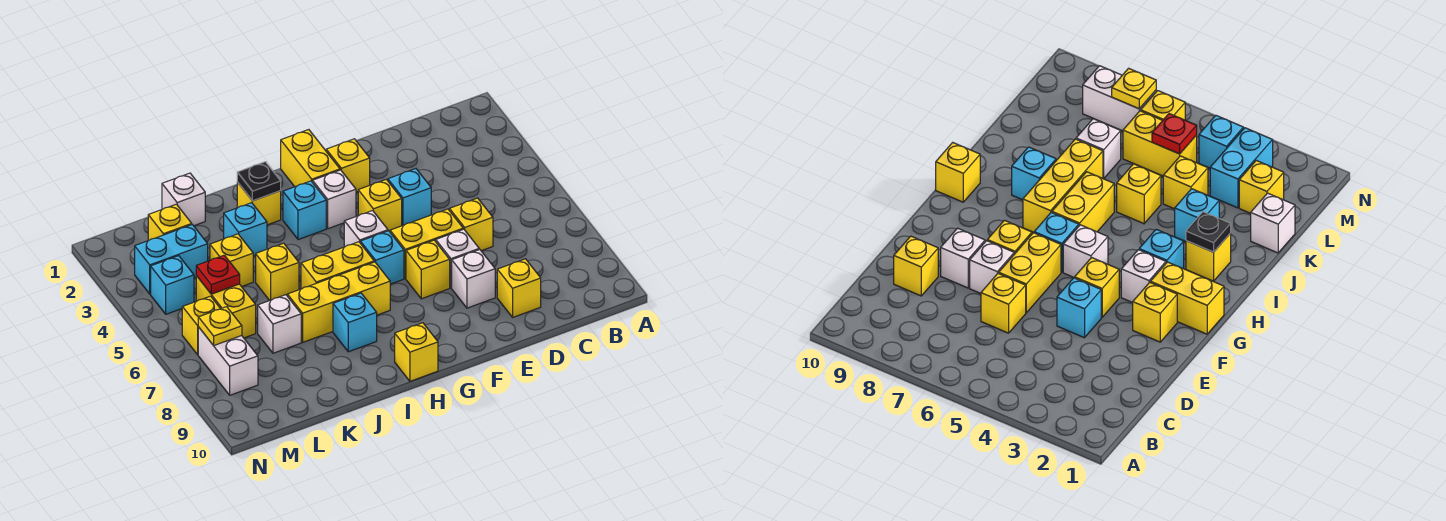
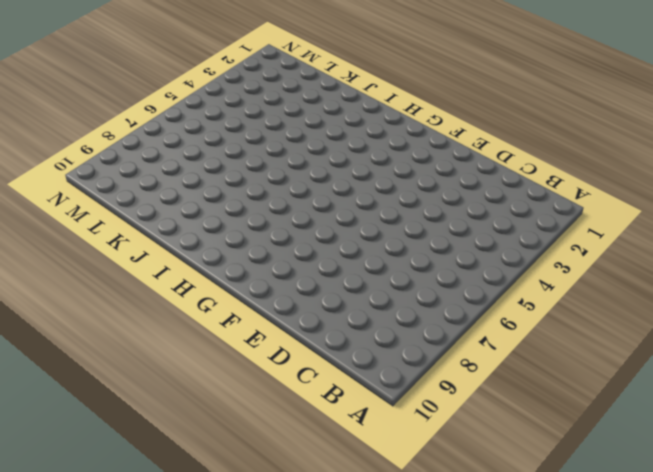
none -> yellow 1x1 brick [449,198,493,251]
none -> yellow 1x1 brick [497,259,541,317]
none -> cyan 1x1 brick [388,169,431,226]
none -> yellow 1x2 brick [390,209,463,279]

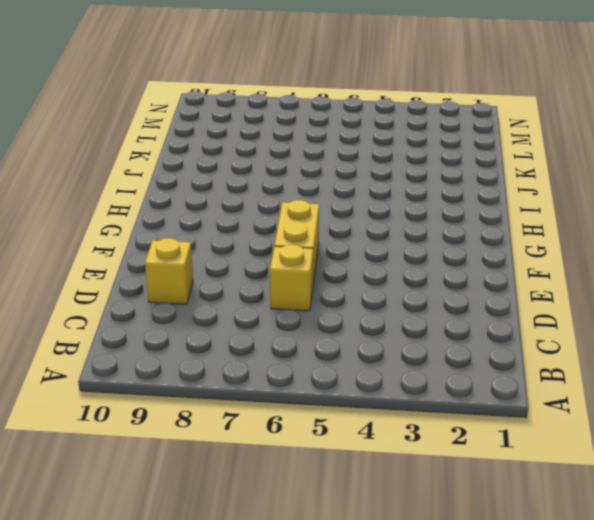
none -> cyan 1x1 brick [388,169,431,226]
none -> white 1x1 brick [436,229,479,288]
none -> white 1x1 brick [452,249,495,308]
none -> yellow 1x1 brick [326,139,370,192]

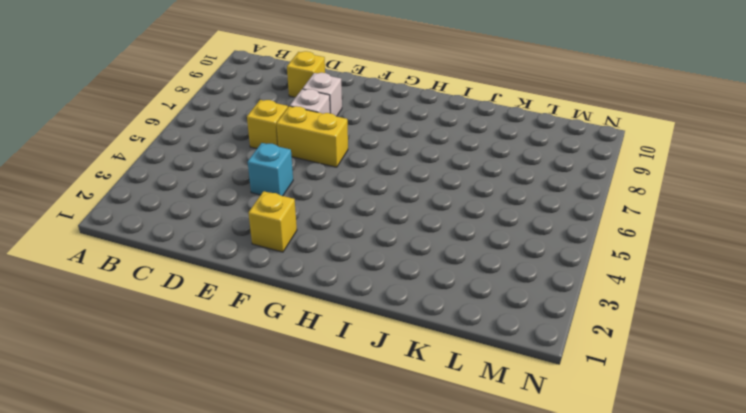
none -> yellow 1x1 brick [358,179,402,232]
none -> yellow 1x1 brick [406,240,450,299]
none -> yellow 1x2 brick [281,130,340,187]
none -> white 1x1 brick [313,170,356,229]

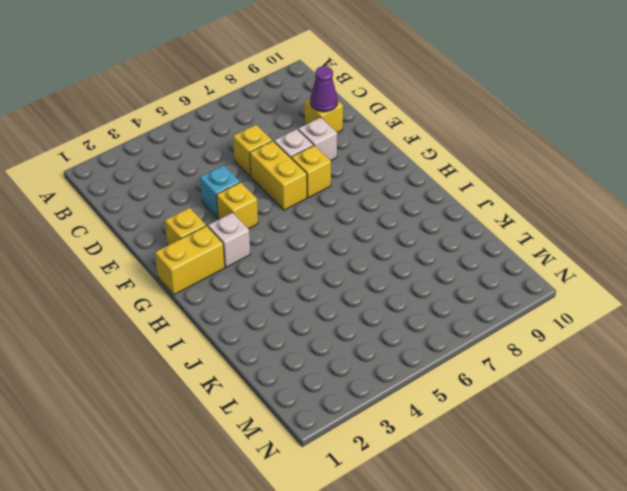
purple 1x1 cone [310,66,338,112] -> none
none -> white 1x1 brick [344,211,388,247]
none -> cyan 1x1 brick [360,231,404,284]
none -> cyan 1x1 brick [283,181,326,240]
none -> yellow 1x2 brick [301,242,374,289]

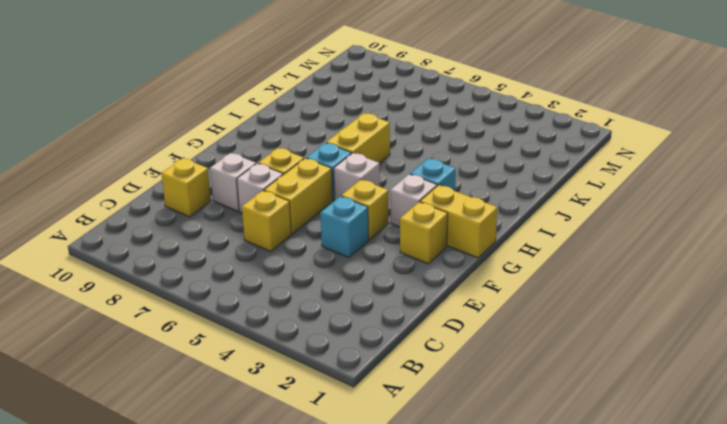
none -> yellow 1x3 brick [287,262,390,342]
none -> yellow 1x1 brick [395,323,438,381]
none -> yellow 1x1 brick [237,182,281,225]
none -> cyan 1x1 brick [333,293,377,352]

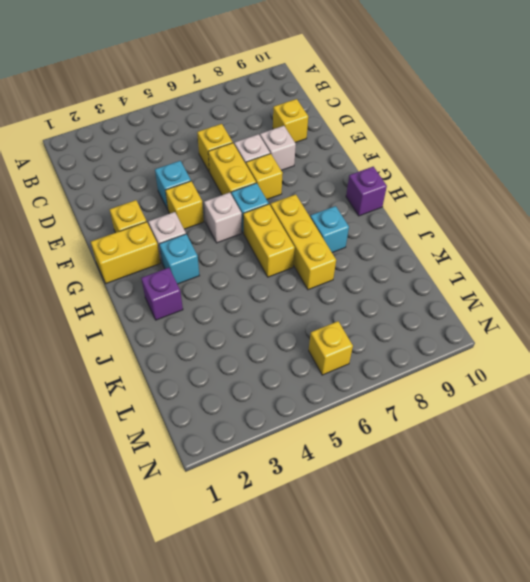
purple 1x1 brick [346,167,387,216] -> yellow 1x1 brick [395,323,438,381]
purple 1x1 brick [141,268,183,320] -> yellow 1x1 brick [237,182,281,225]
none -> cyan 1x1 brick [224,203,267,256]
none -> yellow 1x1 brick [256,243,299,301]
none -> white 1x1 brick [162,173,205,226]
none -> yellow 1x1 brick [210,234,253,287]

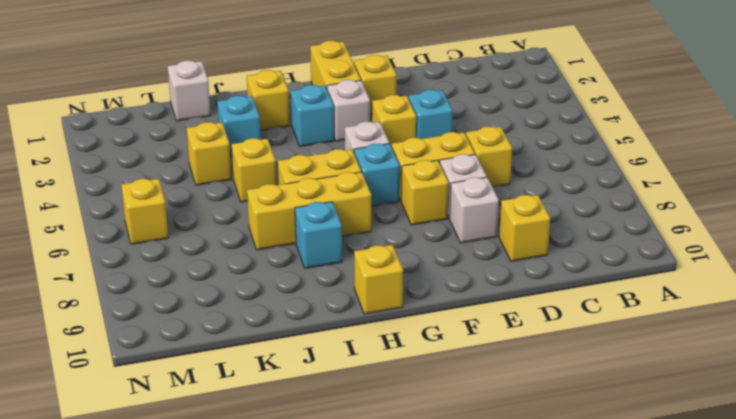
none -> white 1x1 brick [258,295,301,353]
none -> yellow 1x1 brick [148,204,192,241]
none -> cyan 1x2 brick [135,225,208,294]
none -> yellow 1x2 brick [196,276,256,338]

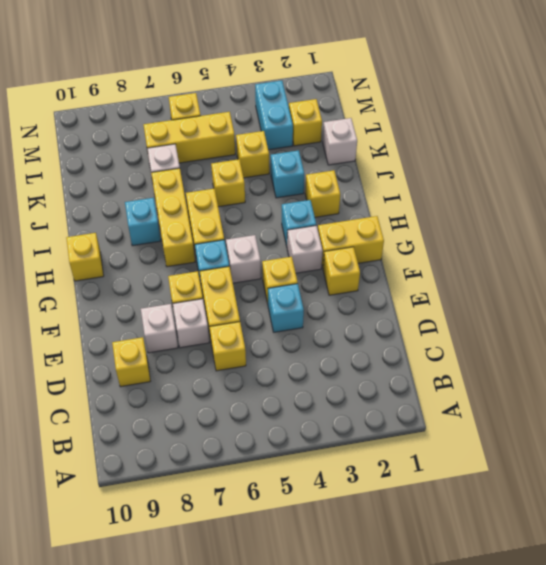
yellow 1x3 brick [144,112,235,163] -> yellow 1x2 brick [196,276,256,338]
none -> cyan 1x1 brick [151,256,194,314]
none -> white 1x2 brick [198,327,258,395]
none -> black 1x1 plate [237,162,281,201]
none -> red 1x1 plate [196,255,240,294]

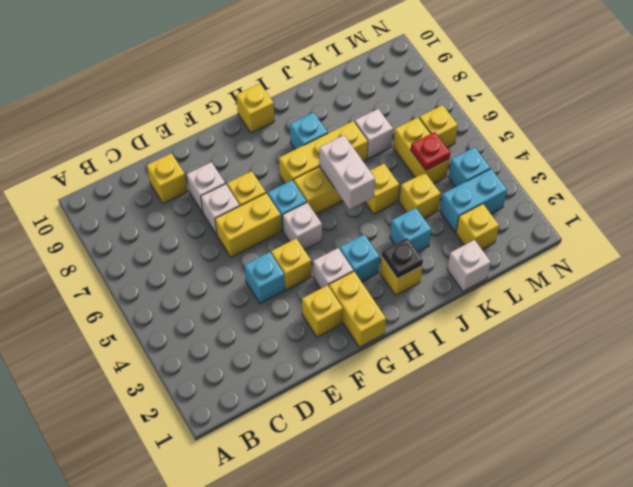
white 1x2 brick [319,135,375,209] -> white 1x2 brick moved to [198,327,258,395]
none -> yellow 1x1 brick [449,198,493,251]
none -> yellow 1x1 plate [198,307,242,345]

